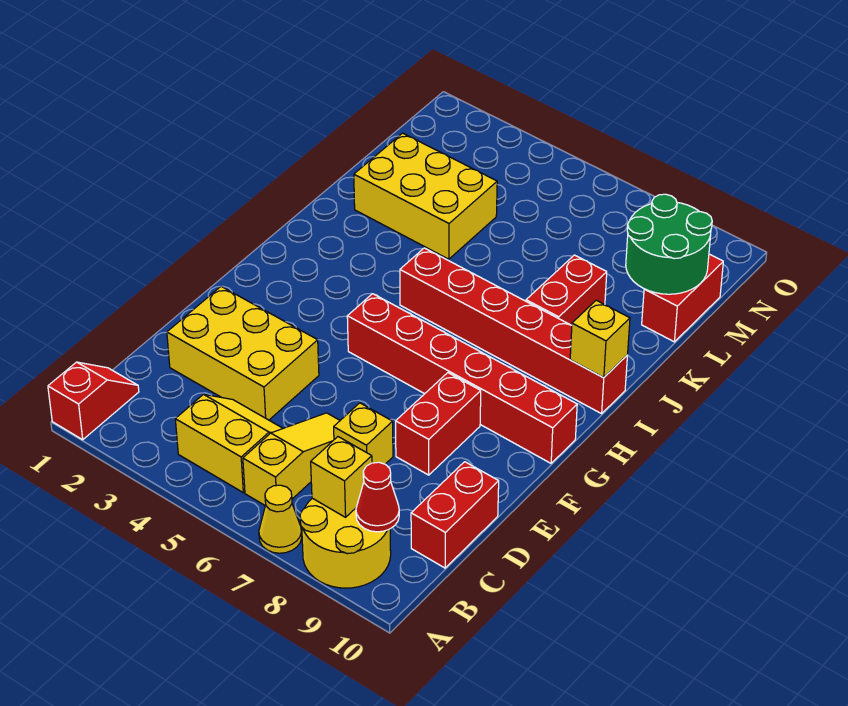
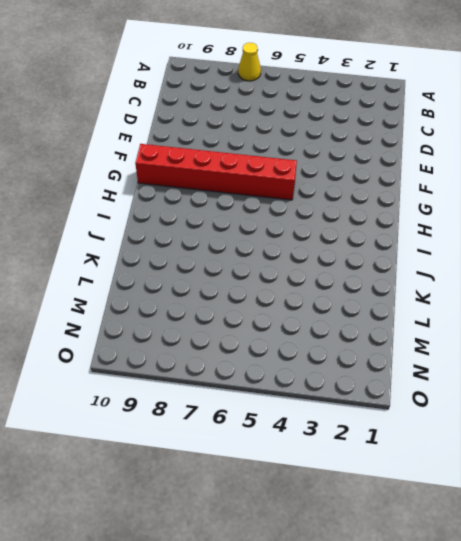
none -> red 1x2 slope [48,362,139,440]
none -> yellow 2x2 round brick [300,498,391,588]
none -> yellow 2x2 slope [175,394,283,492]

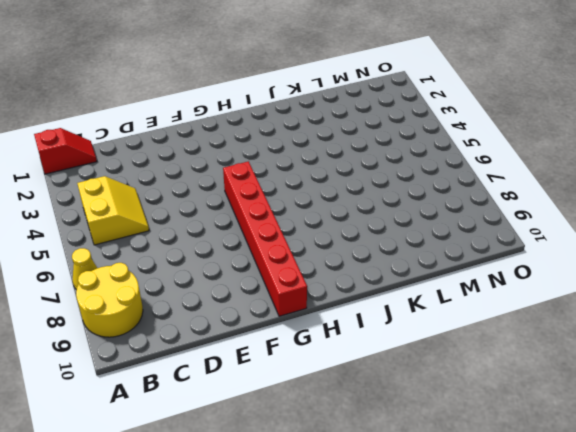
none -> yellow 1x3 slope [243,413,340,505]
none -> red 1x2 brick [411,462,499,568]
none -> yellow 2x3 brick [167,286,319,420]

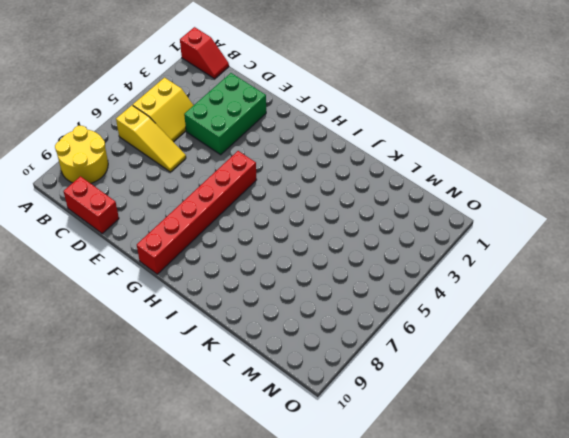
green 2x3 brick [184,73,266,155] -> yellow 2x3 brick [167,286,319,420]
none -> yellow 1x1 cone [259,485,302,553]
none -> yellow 1x1 brick [334,403,393,464]
none -> red 1x2 brick [396,373,481,475]

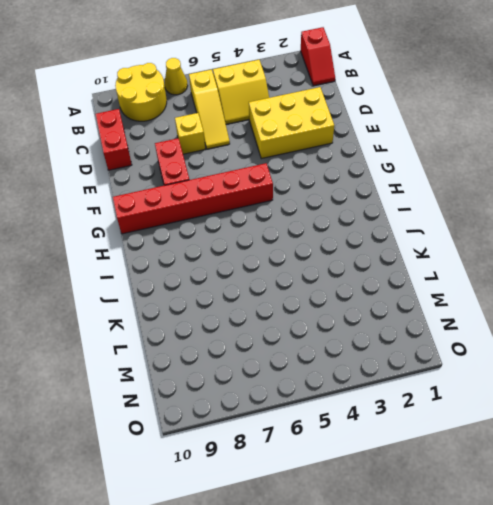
none -> red 1x6 brick [400,248,628,414]
none -> red 1x2 brick [526,255,607,325]
none -> yellow 2x3 brick [354,133,497,259]

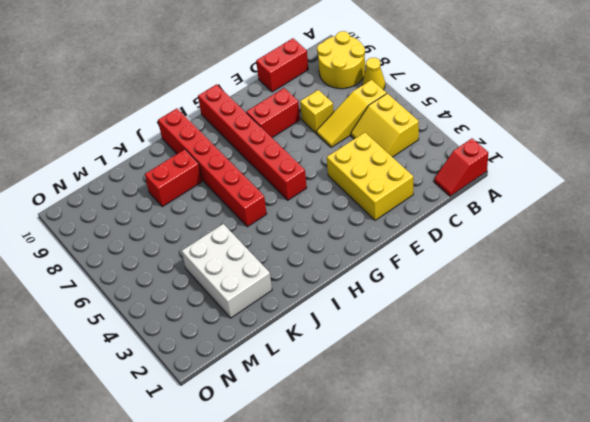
white 2x3 brick [182,224,272,318] -> yellow 2x3 brick [354,133,497,259]
none -> red 1x2 brick [642,254,723,342]
none -> yellow 1x1 brick [311,437,372,517]
none -> red 1x1 cone [356,462,399,532]

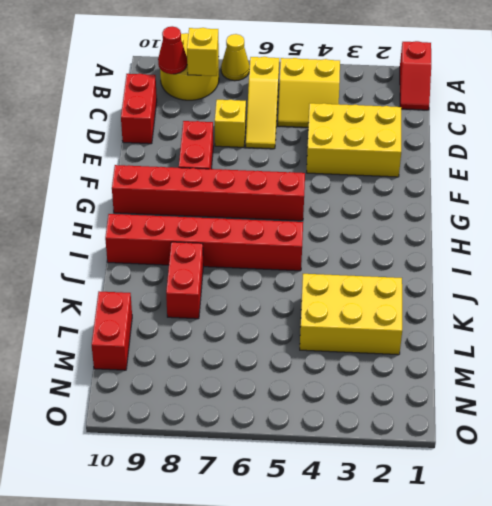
none -> yellow 1x1 brick [570,300,630,378]
none -> green 2x2 round brick [626,194,712,294]

